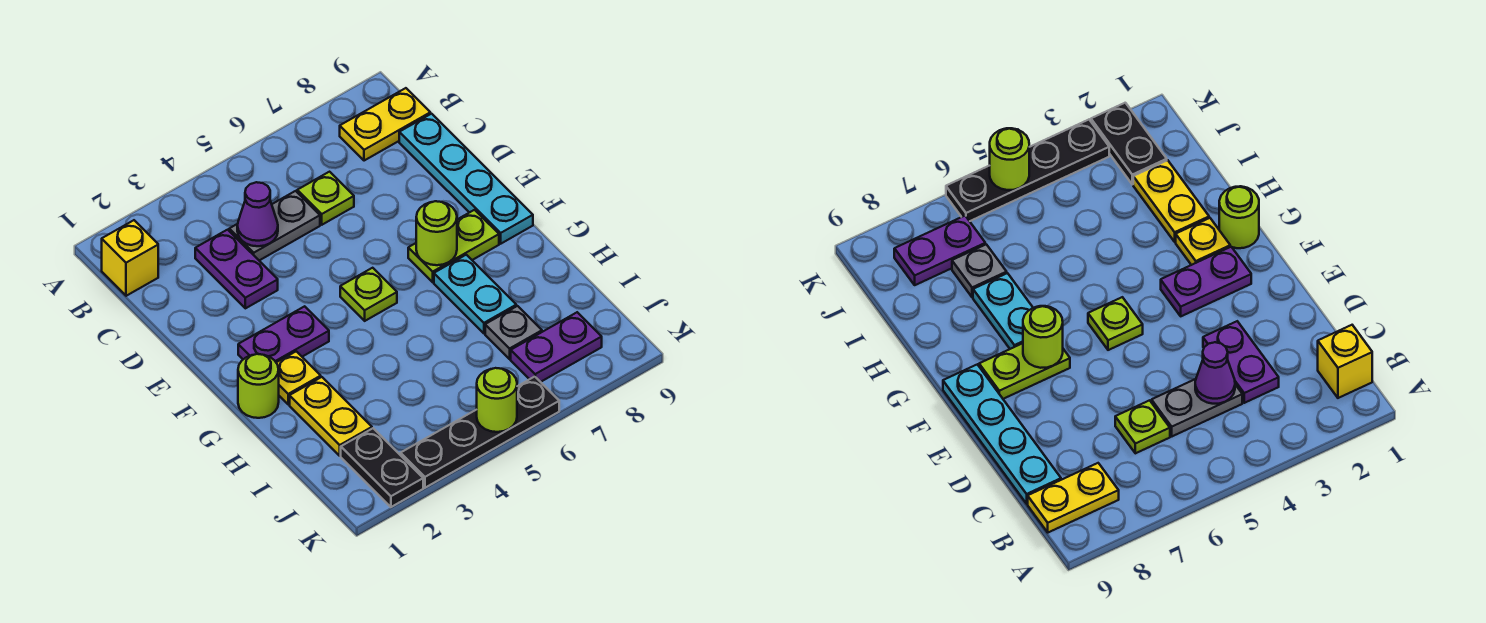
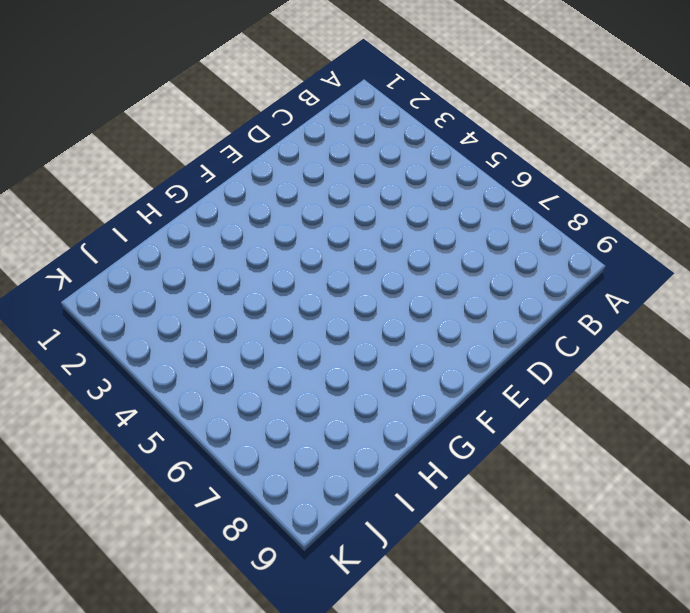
none -> yellow 1x1 brick [102,220,158,296]
none -> yellow 1x2 plate [340,88,430,161]
none -> purple 1x2 plate [195,230,278,308]

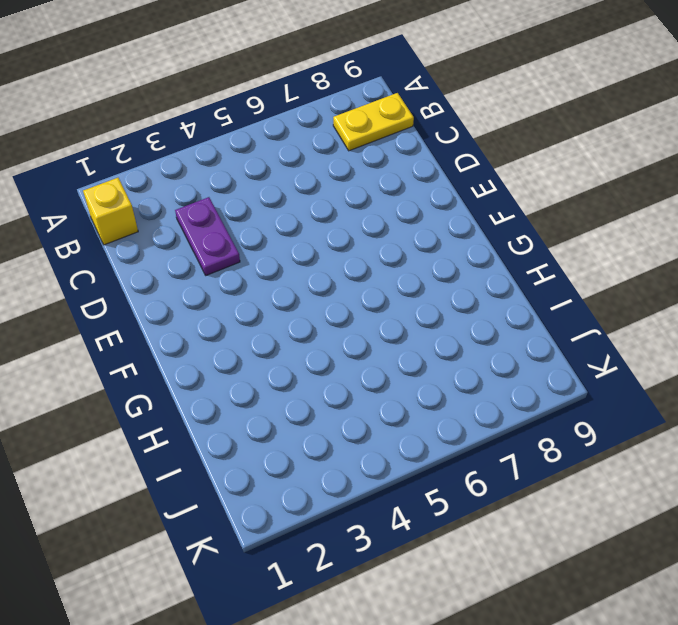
none -> grey 1x2 plate [229,191,320,260]
none -> lime 1x1 plate [297,172,354,225]
none -> cyan 1x4 plate [399,114,533,244]

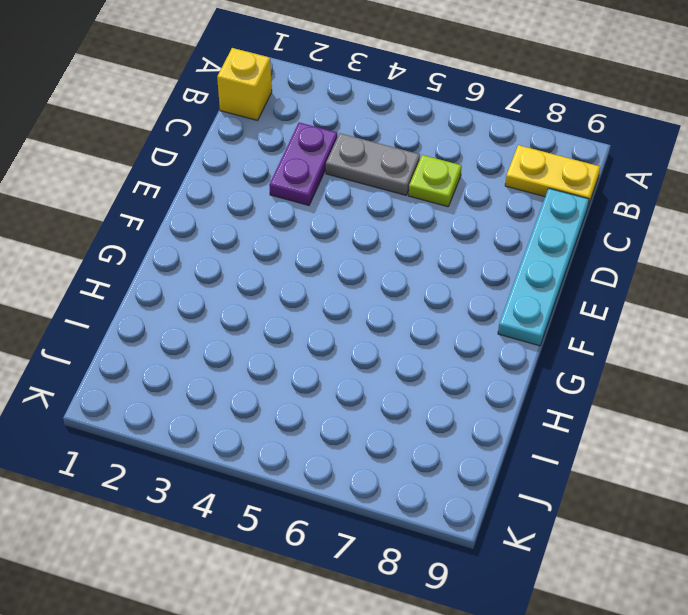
none -> purple 1x2 plate [238,306,329,362]
none -> lime 1x1 plate [340,268,397,321]
none -> lime 1x2 plate [408,210,499,282]

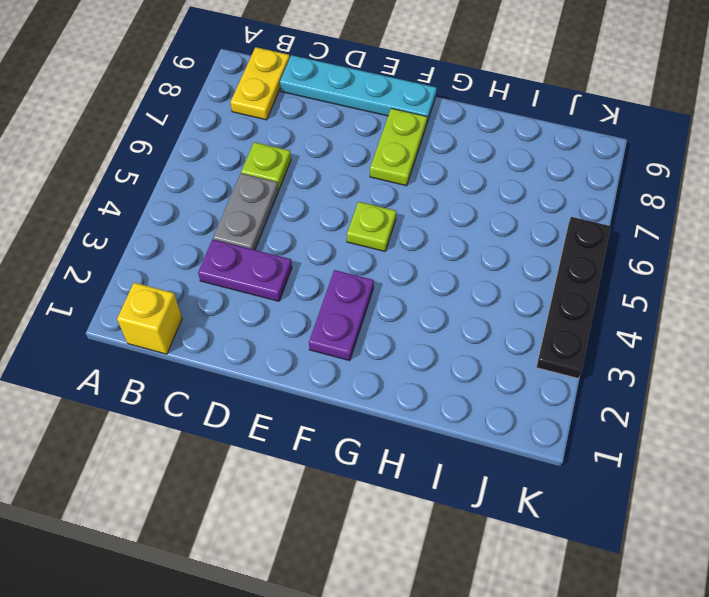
none -> lime 1x1 round brick [238,354,279,418]
none -> yellow 1x1 plate [276,351,321,405]
none -> cyan 1x2 plate [434,255,516,334]

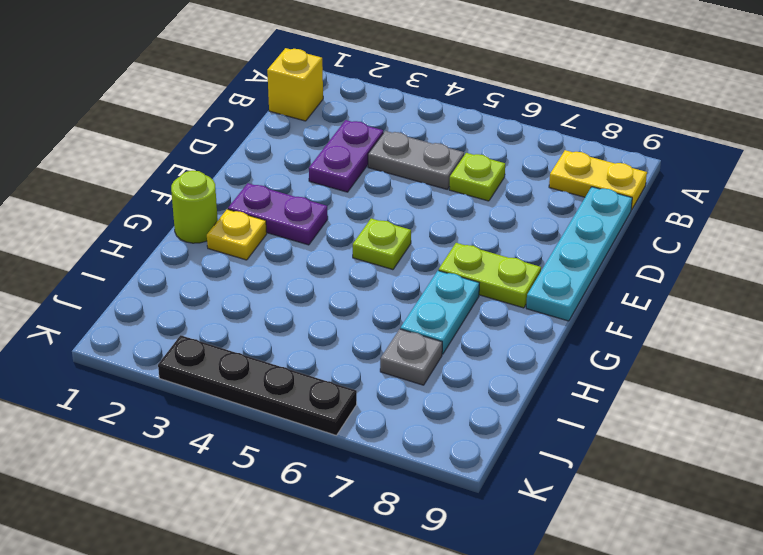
none -> yellow 1x2 plate [290,377,372,456]
none -> black 1x2 plate [341,428,423,507]
none -> purple 1x2 plate [511,312,602,382]

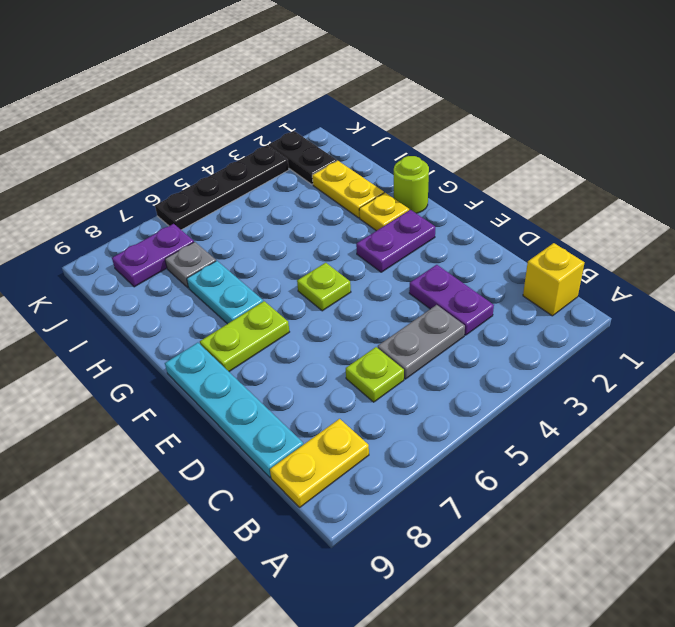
none -> purple 1x1 cone [237,182,278,246]
none -> lime 1x1 round brick [416,201,457,265]
none -> lime 1x1 round brick [477,368,517,432]

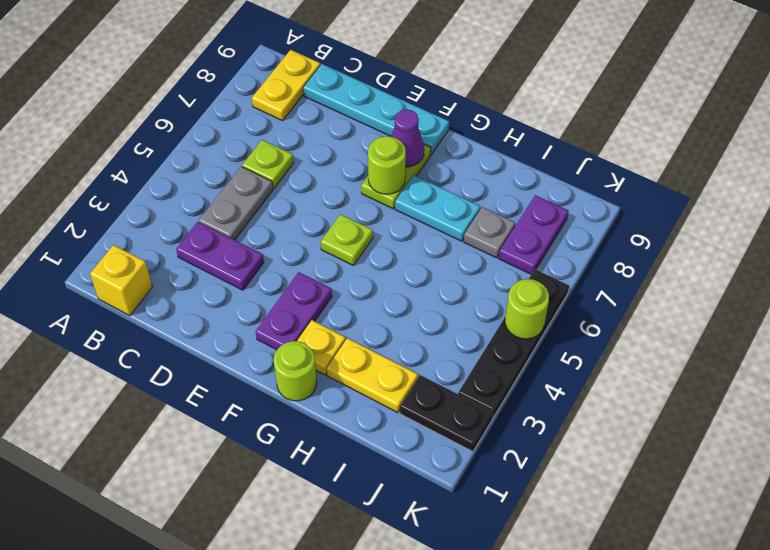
purple 1x1 cone [391,109,424,167] -> purple 1x1 cone moved to [237,182,278,246]

